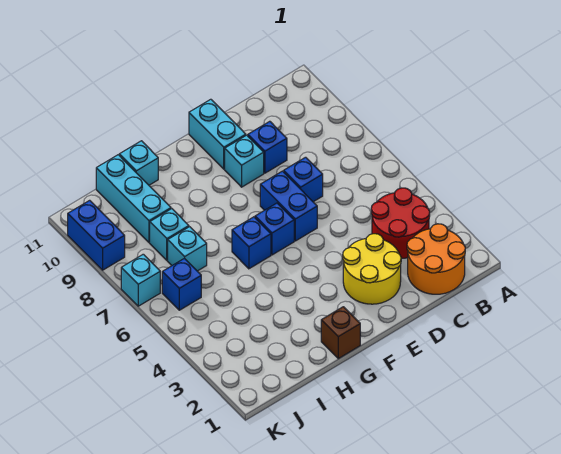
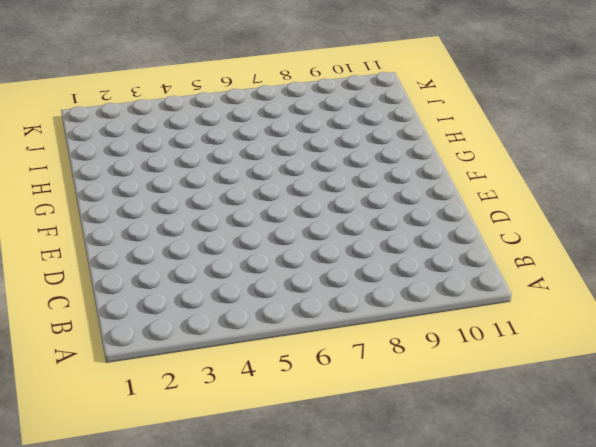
none -> orange 2x2 round brick [407,224,465,294]
none -> red 2x2 round brick [371,188,430,259]
none -> yellow 2x2 round brick [343,234,401,304]

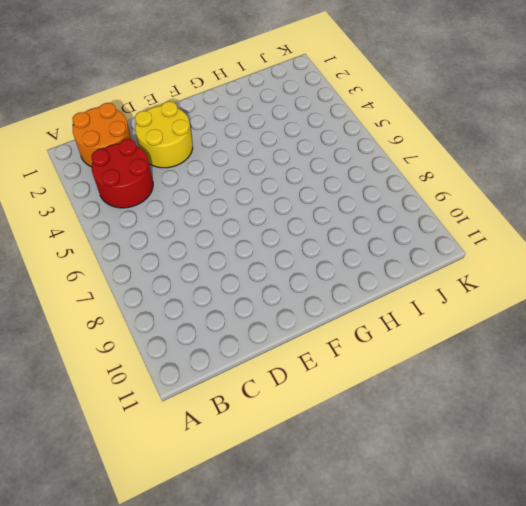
none -> blue 1x1 brick [284,157,323,202]
none -> blue 1x1 brick [248,121,287,173]
none -> blue 1x2 brick [260,171,317,241]

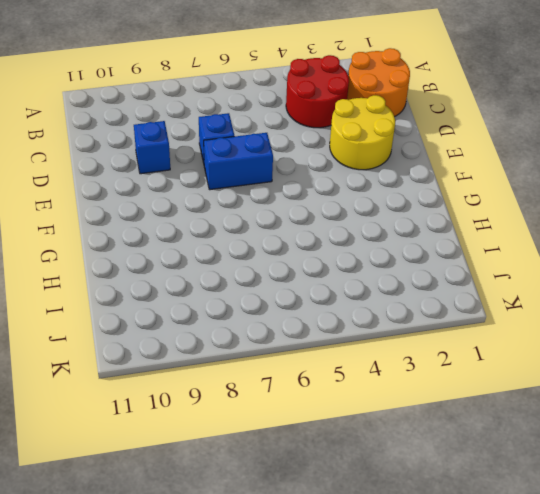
none -> cyan 1x1 brick [225,135,264,187]
none -> cyan 1x2 brick [189,99,246,169]
none -> blue 1x1 brick [255,203,294,255]

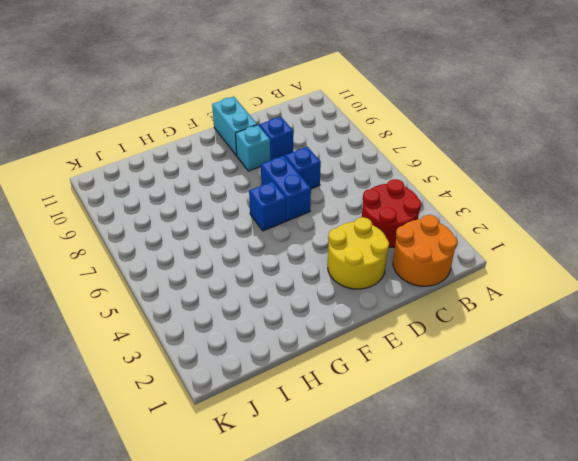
none -> brown 1x1 brick [321,307,360,359]
none -> blue 1x1 brick [232,217,271,269]
none -> cyan 1x1 brick [119,141,158,185]

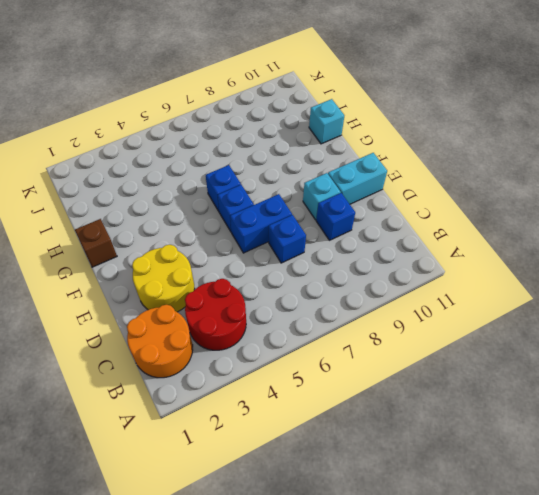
none -> cyan 1x1 brick [168,227,207,271]
none -> cyan 1x1 brick [150,209,189,260]
none -> cyan 1x3 brick [96,155,171,242]

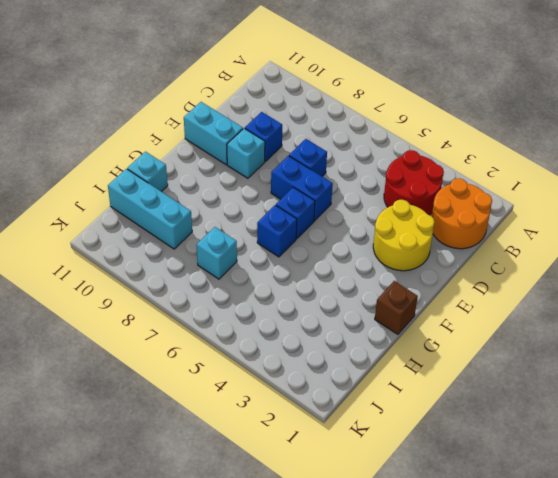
none -> cyan 1x1 brick [150,209,189,260]
none -> blue 1x1 brick [162,258,201,310]
none -> cyan 1x1 brick [121,254,160,306]

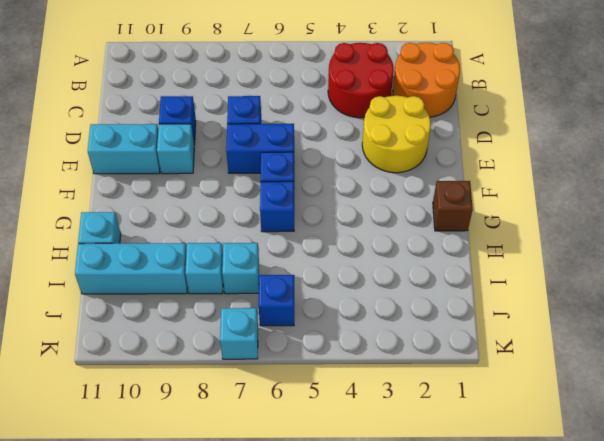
none -> blue 1x2 brick [68,200,125,270]

